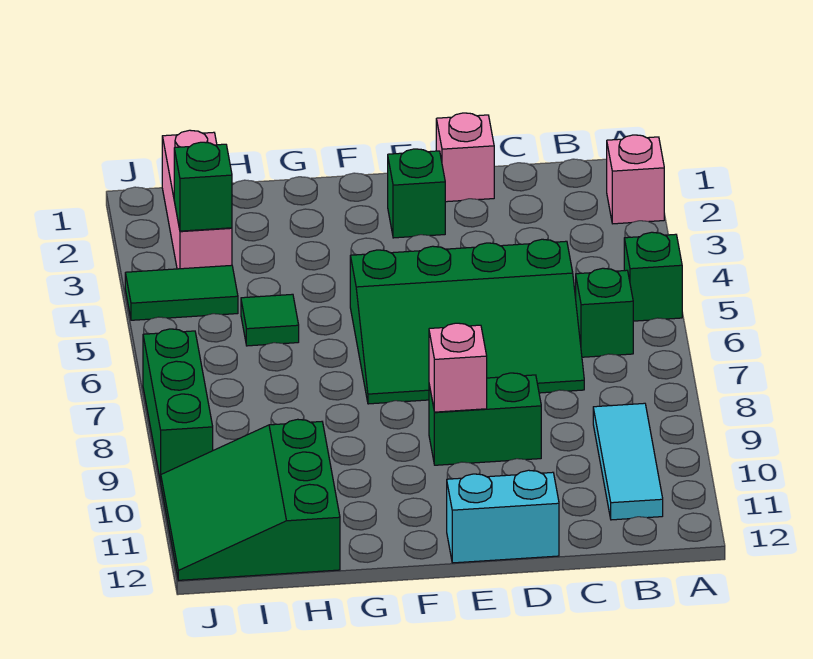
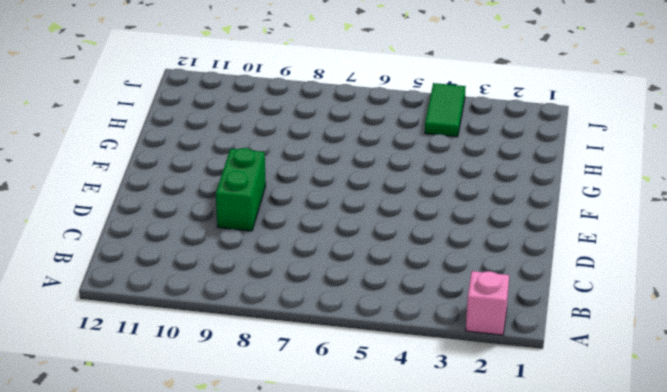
none -> green 1x1 brick [624,232,682,321]
none -> green 1x1 brick [576,268,633,357]
none -> cyan 1x3 tile [593,403,663,520]

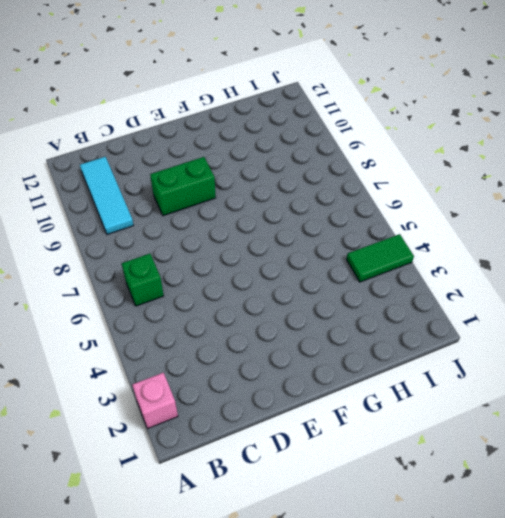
none -> green 1x1 brick [624,232,682,321]
none -> green 3x4 slope [350,239,584,404]
none -> pink 1x1 brick [436,113,494,202]

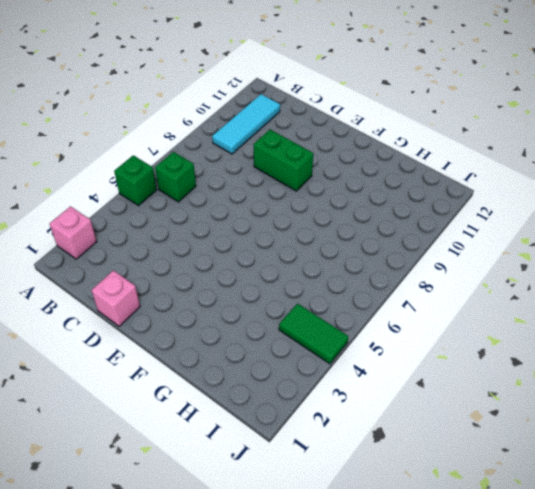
none -> green 3x4 slope [350,239,584,404]
none -> cyan 1x2 brick [447,470,559,563]
none -> green 1x1 brick [388,149,445,238]

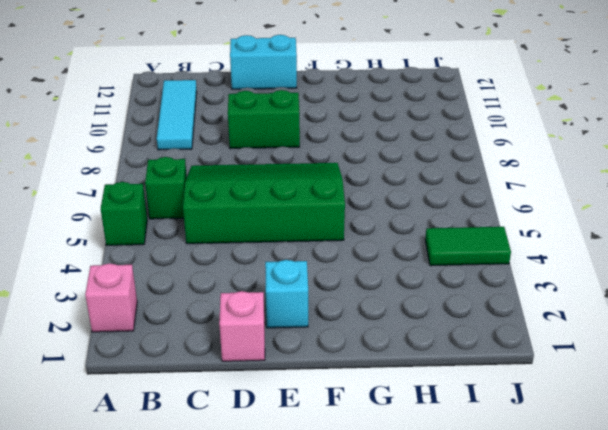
cyan 1x1 brick [265,260,308,328] -> green 1x1 brick [388,149,445,238]
none -> green 1x1 tile [241,294,299,346]
none -> green 3x3 slope [161,419,340,580]
none -> pink 1x3 brick [162,130,232,269]

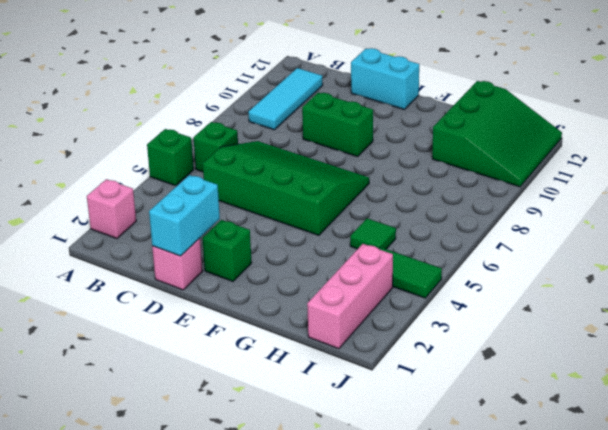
cyan 1x2 brick [149,175,220,256] -> none
none -> green 1x3 brick [143,329,213,482]
none -> pink 1x1 brick [429,323,487,412]
none -> green 1x1 brick [174,142,232,231]

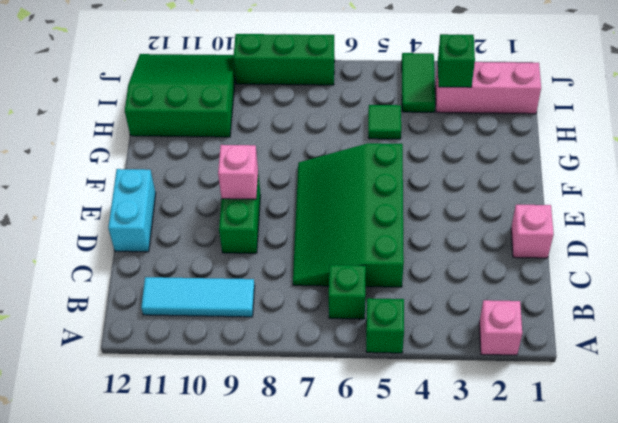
none -> green 1x1 brick [388,149,445,238]

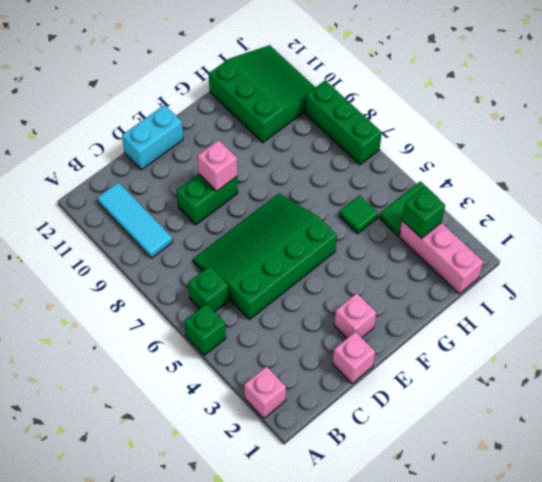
pink 1x1 brick [334,293,376,338] -> green 1x1 brick [388,149,445,238]

